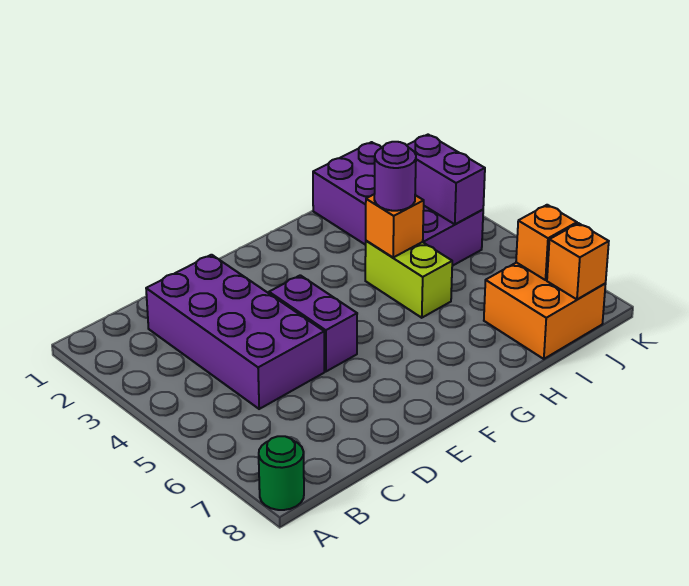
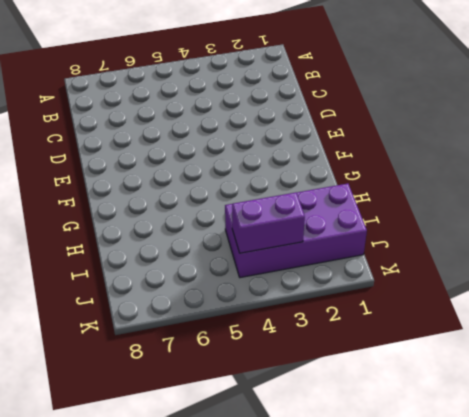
none -> green 1x1 round brick [259,436,304,510]
none -> purple 2x4 brick [146,255,324,409]

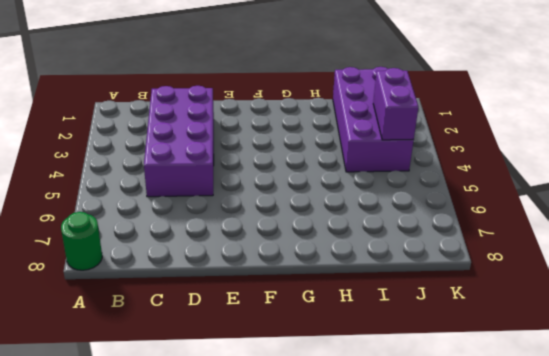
none -> purple 1x2 brick [269,275,357,371]
none -> lime 1x2 brick [365,241,452,318]

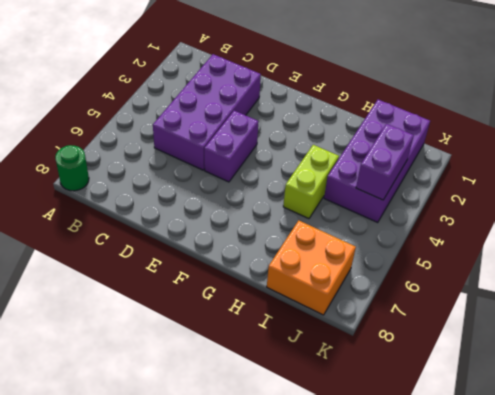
none -> orange 1x1 brick [366,195,424,257]
none -> orange 1x1 brick [516,205,577,280]

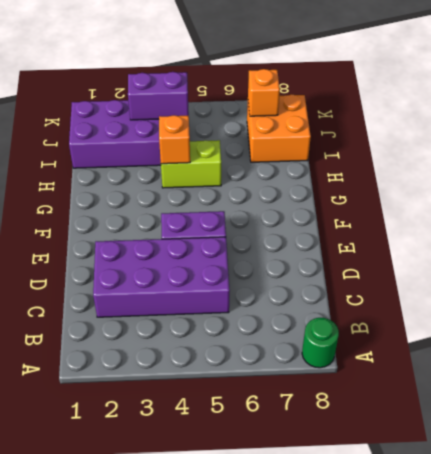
none -> orange 1x1 brick [547,223,609,300]
none -> purple 1x1 round brick [374,142,416,211]

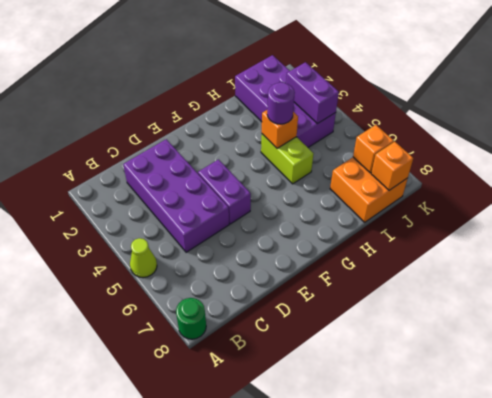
lime 1x1 cone [130,238,157,278] -> none

